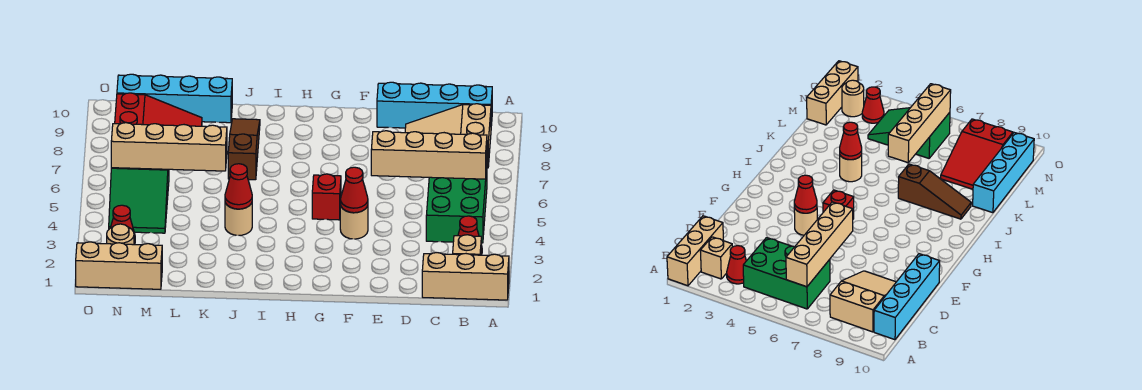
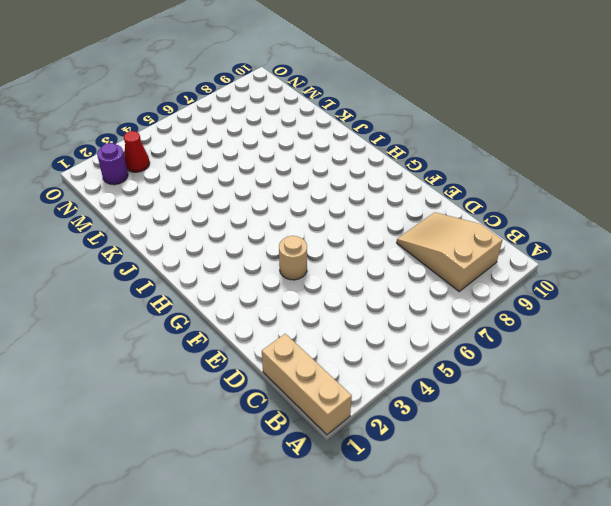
purple 1x1 round brick [97,143,128,185] -> tan 1x1 round brick [107,224,134,245]
none -> tan 1x1 brick [453,235,481,255]
none -> red 1x1 cone [458,216,482,255]
none -> green 2x3 brick [426,167,487,243]

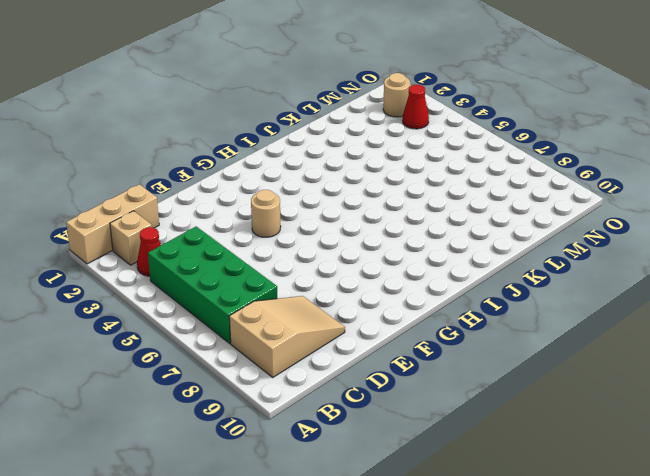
green 2x4 brick [148,226,277,343] -> green 2x3 brick [426,167,487,243]
none -> cyan 1x4 brick [377,82,492,128]
none -> red 1x1 brick [312,174,341,220]
none -> tan 1x1 round brick [225,203,252,235]

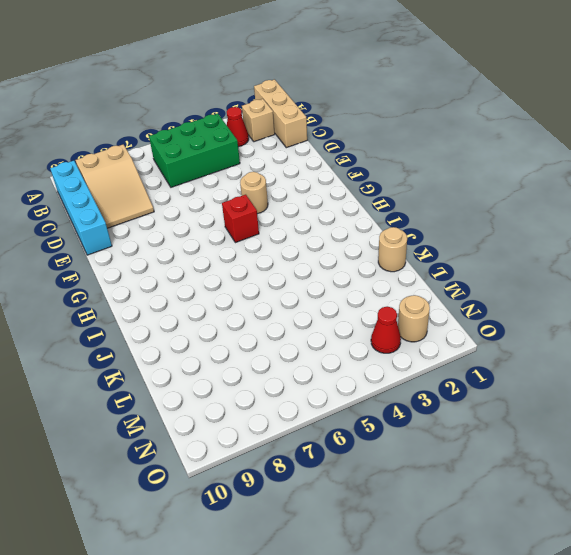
tan 1x1 round brick [378,227,407,272] -> tan 1x1 round brick moved to [225,203,252,235]
none -> brown 1x3 slope [228,119,260,180]
none -> cyan 1x4 brick [117,74,232,123]
none -> red 2x3 slope [115,93,202,126]

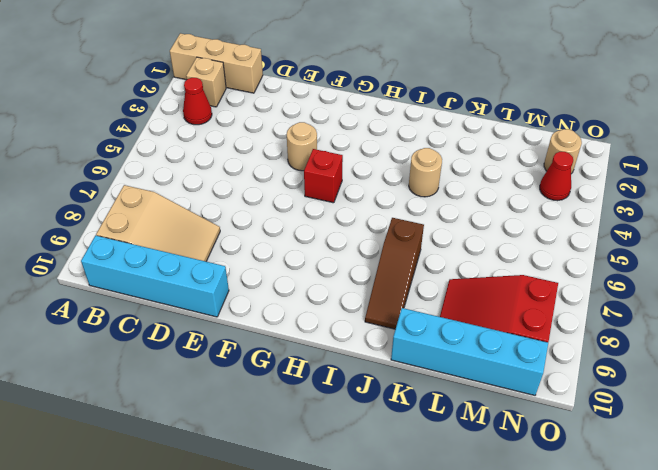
none -> green 2x3 brick [426,167,487,243]
none -> tan 1x3 brick [76,242,162,289]
none -> green 2x3 slope [109,168,169,233]

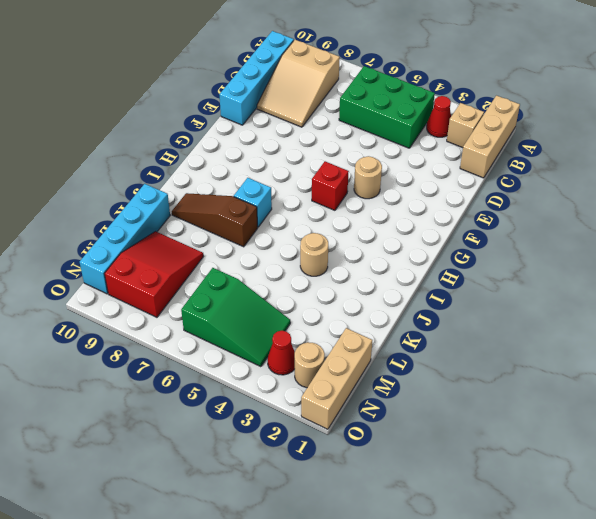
cyan 1x1 brick [234,178,272,227] -> none
none -> tan 1x4 brick [371,131,487,179]
none -> red 1x1 cone [340,167,368,213]
none -> red 1x1 cone [225,164,252,209]

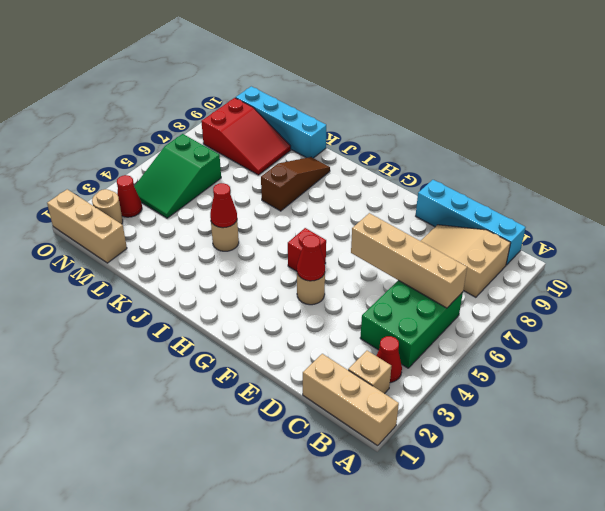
none -> tan 1x4 brick [111,123,227,171]

